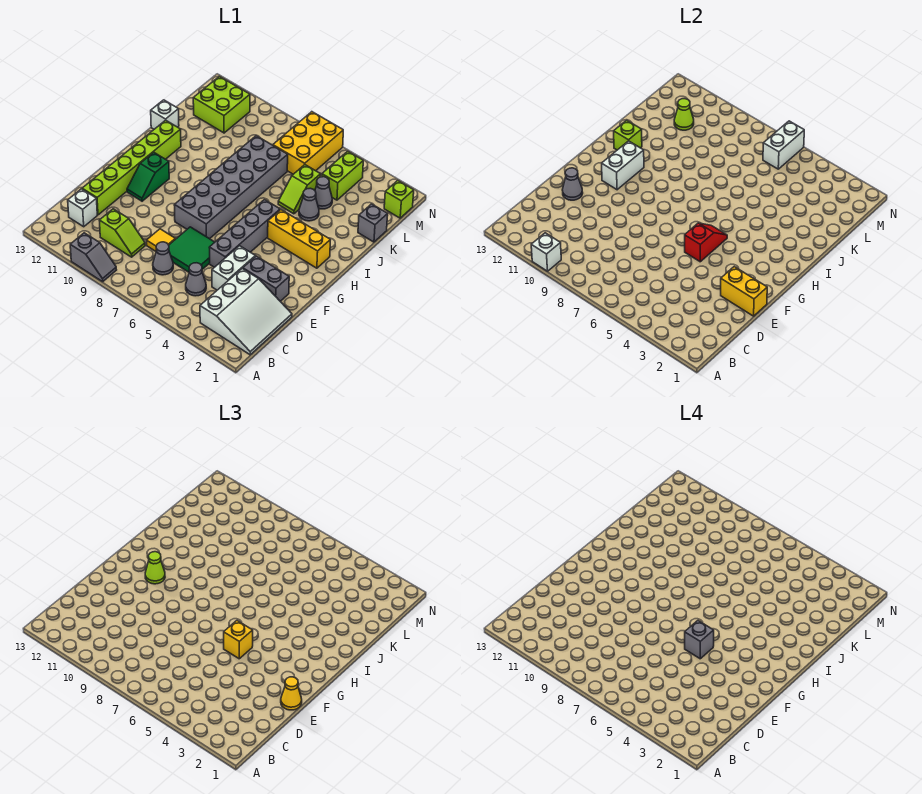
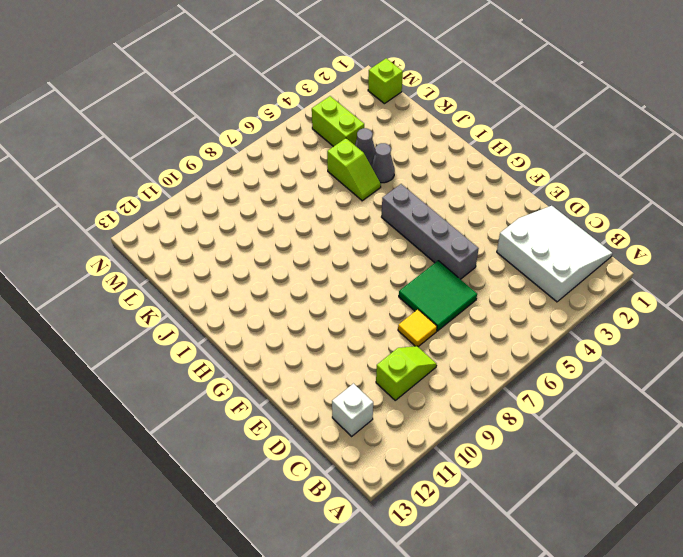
none -> grey 1x2 slope [70,233,116,282]
none -> grey 1x1 cone [186,263,206,296]
none -> grey 1x1 cone [153,242,173,275]
none -> white 1x2 brick [212,246,255,290]

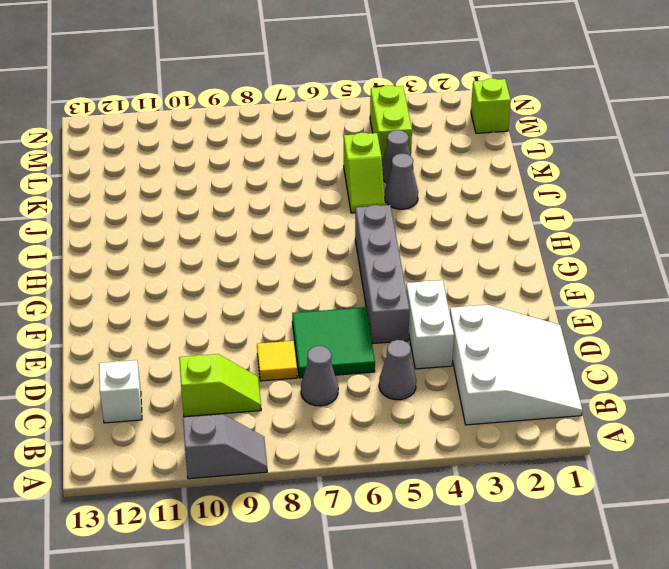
none -> lime 1x6 brick [82,120,181,215]
none -> grey 1x2 brick [243,256,289,301]
none -> grey 2x6 brick [174,136,288,239]
none -> green 1x2 slope [127,152,169,201]

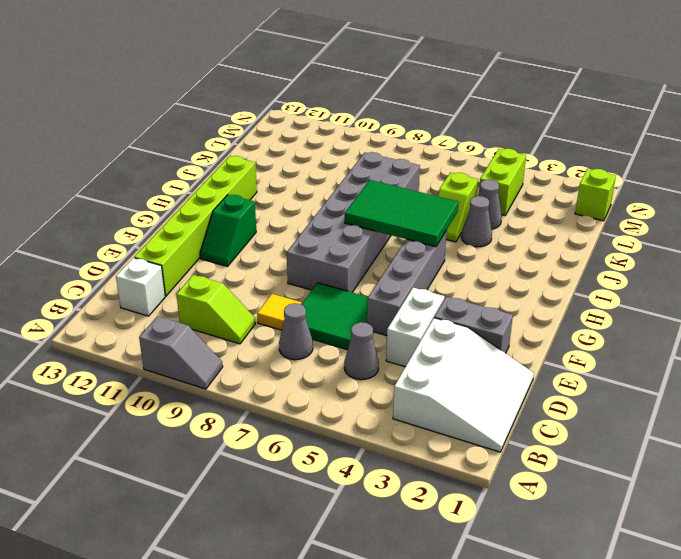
green 2x3 tile [345,180,458,247] -> none
none -> yellow 1x3 brick [268,210,330,268]
none -> white 1x1 brick [151,100,179,129]
none -> grey 1x1 brick [358,204,388,242]
none -> yellow 2x3 brick [273,112,343,174]

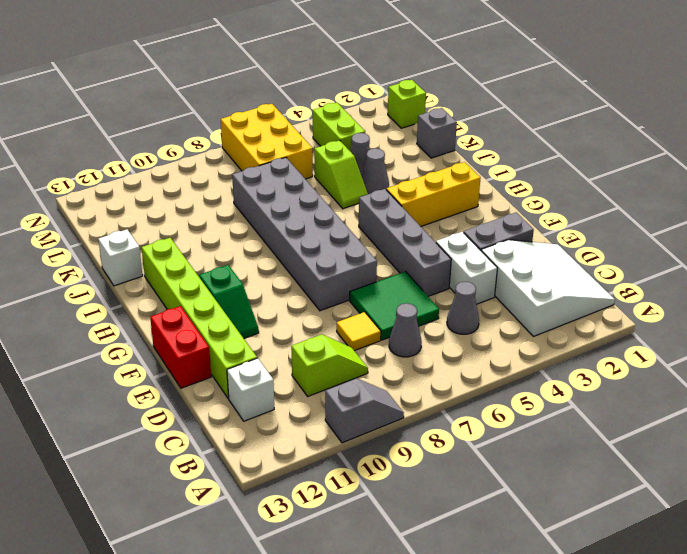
red 1x2 brick [150,306,211,388] -> none
none -> lime 2x2 brick [193,76,250,133]
none -> white 1x1 brick [531,233,561,271]
none -> yellow 1x2 brick [721,267,767,316]
none -> grey 1x1 cone [562,168,583,200]

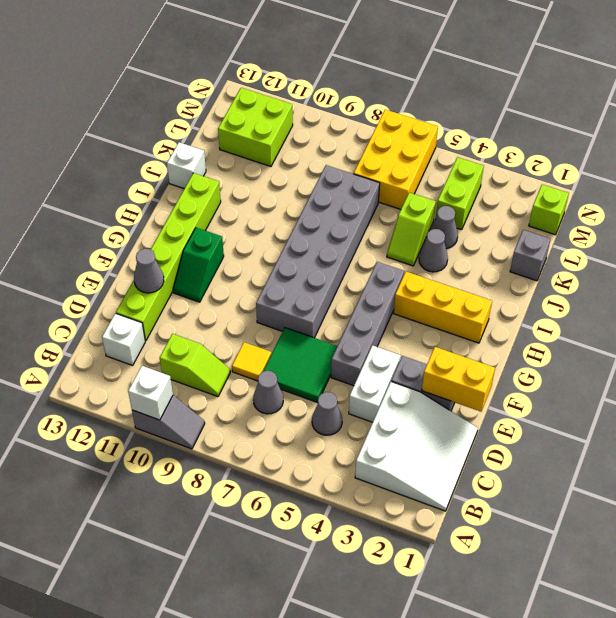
none -> red 1x2 slope [685,223,727,262]
none -> white 1x2 brick [602,141,644,190]
none -> lime 1x1 brick [614,120,642,150]
none -> lime 1x1 cone [674,99,694,130]

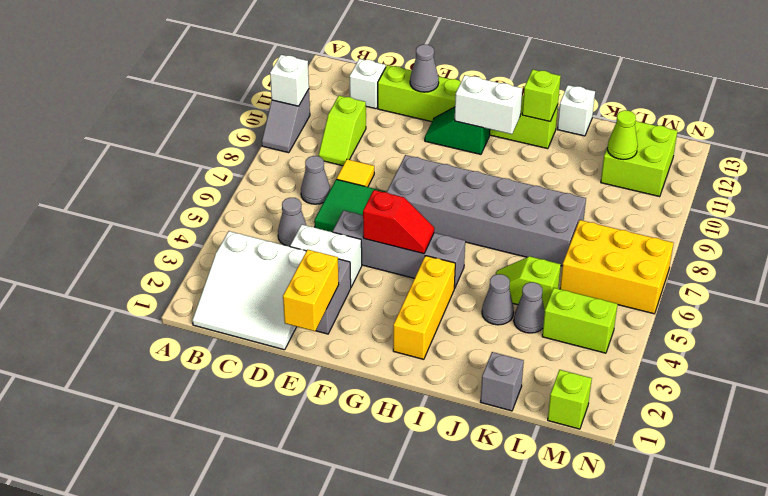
none -> white 1x2 brick [763,121,804,169]
none -> yellow 1x1 cone [281,677,302,710]
none -> yellow 1x1 brick [224,621,253,659]
none -> lime 1x1 cone [145,552,165,584]

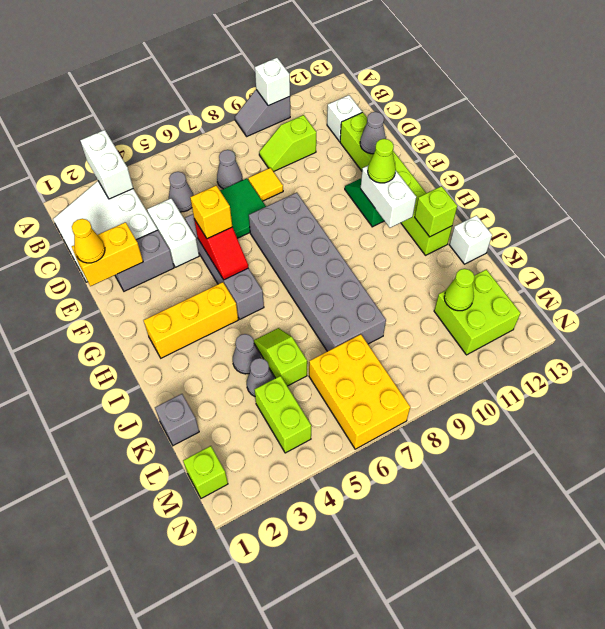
white 1x2 brick [80,130,133,199] -> white 1x2 brick moved to [763,121,804,169]
none -> grey 1x1 brick [685,621,714,659]

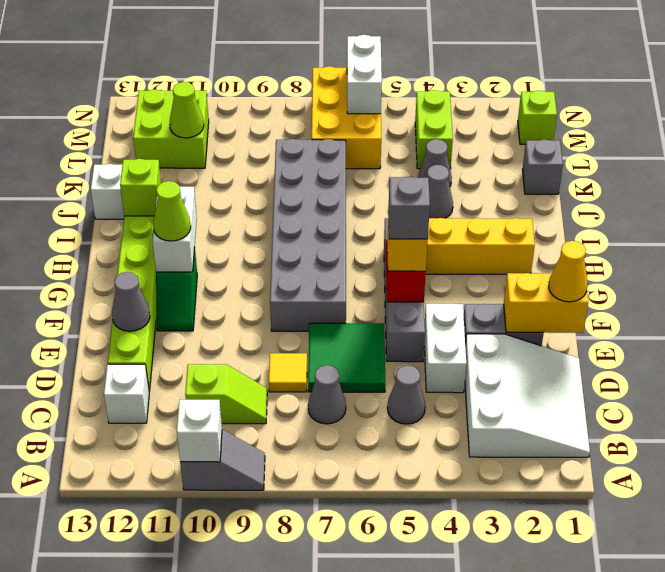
none -> lime 1x2 slope [278,165,321,214]

